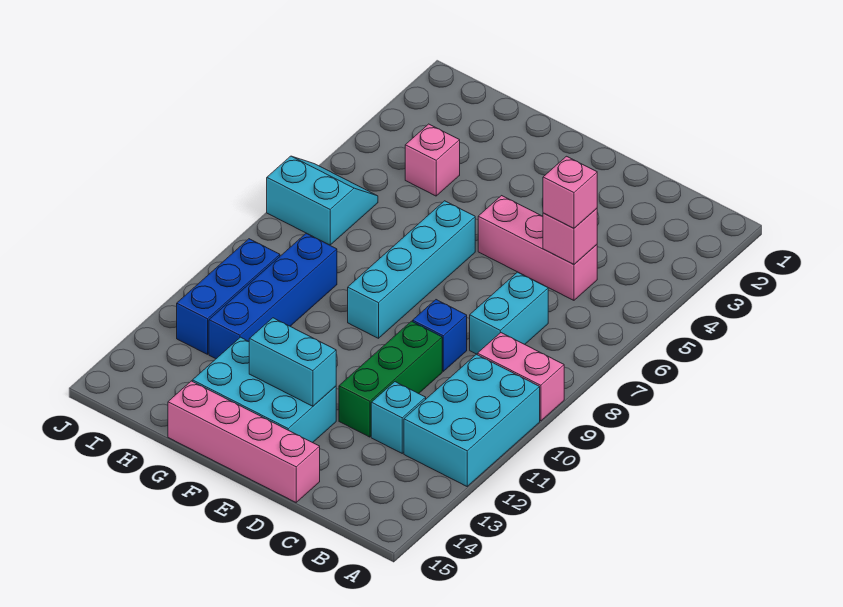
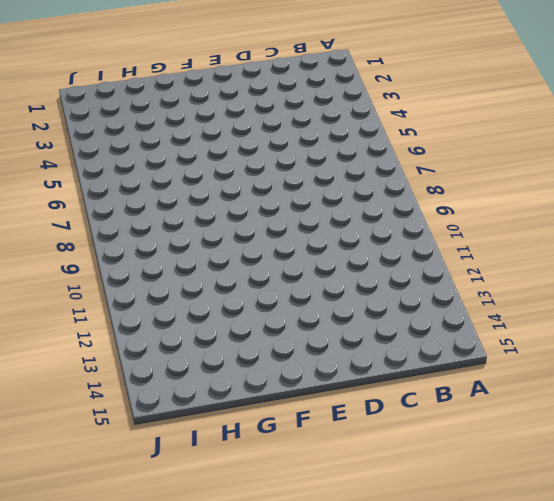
none -> pink 1x2 brick [477,333,564,421]
none -> cyan 2x3 brick [404,354,540,486]
none -> pink 1x3 brick [478,196,597,300]

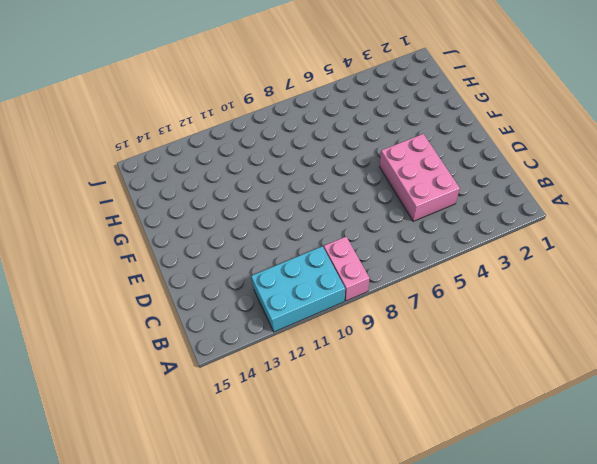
pink 2x3 brick [380,134,460,221] -> pink 1x3 brick [478,196,597,300]
none -> cyan 1x2 brick [470,272,548,354]
none -> cyan 1x1 brick [371,382,426,453]
none -> blue 1x1 brick [413,300,467,371]

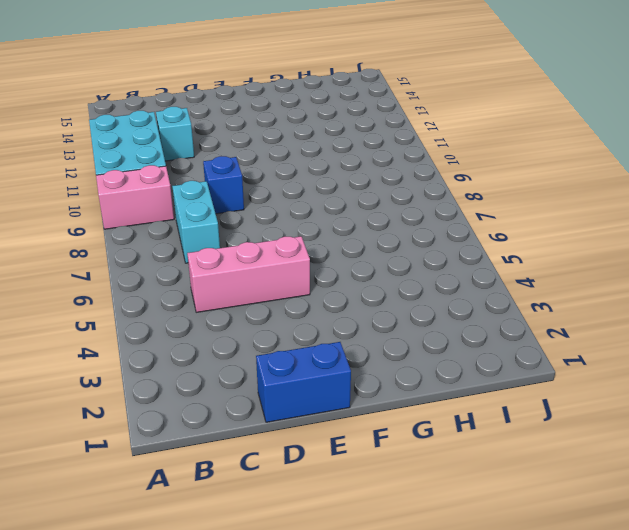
blue 1x2 brick [256,342,351,422] -> none
none -> green 1x3 brick [339,321,442,437]
none -> pink 1x4 brick [168,381,320,502]
none -> cyan 2x3 brick [192,337,336,443]

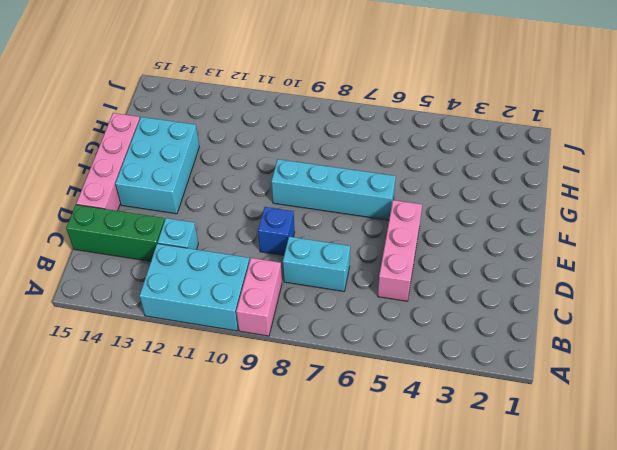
green 1x3 brick [66,205,165,261] -> green 1x3 brick moved to [339,321,442,437]
none -> pink 1x1 brick [405,124,460,196]
none -> blue 1x4 brick [209,233,337,359]
none -> cyan 2x2 slope [267,156,378,245]

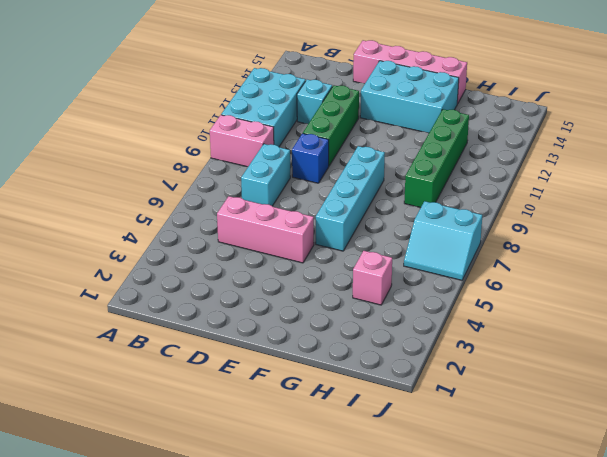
green 1x4 brick [404,109,469,208] -> blue 1x4 brick [209,233,337,359]
none -> blue 1x3 brick [177,239,280,354]
none -> pink 1x1 brick [543,208,597,264]
none -> cyan 1x2 brick [249,318,336,406]

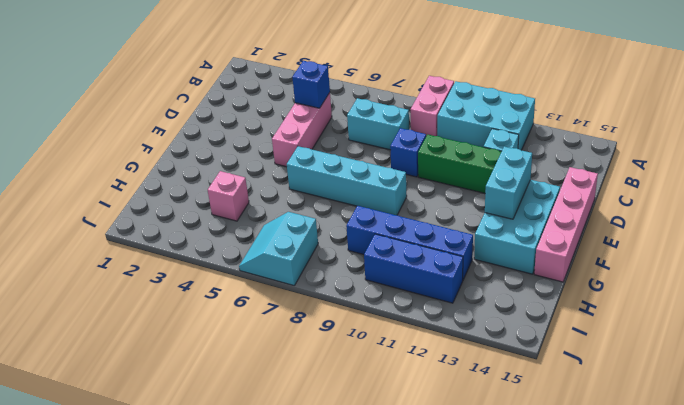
blue 1x1 brick [292,61,330,108] -> pink 1x1 brick [543,208,597,264]
none -> pink 1x1 brick [543,156,597,228]

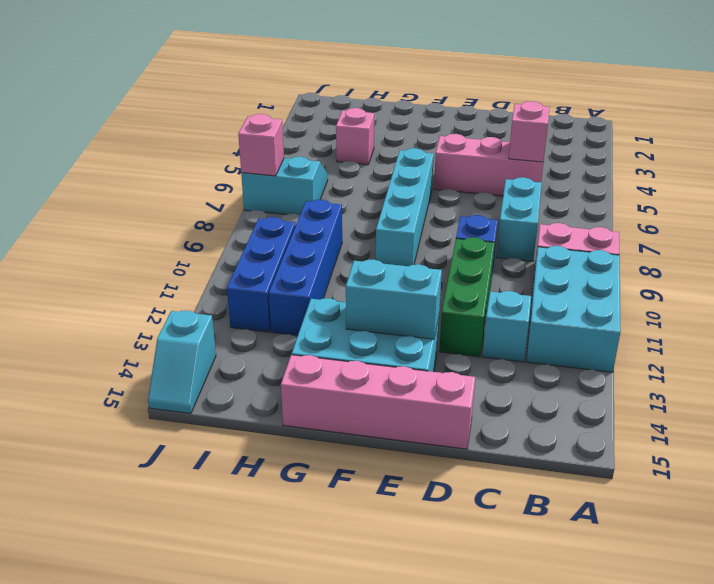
pink 1x1 brick [238,114,284,176] -> pink 1x1 brick moved to [543,156,597,228]
cyan 1x2 slope [148,311,216,414] -> none

